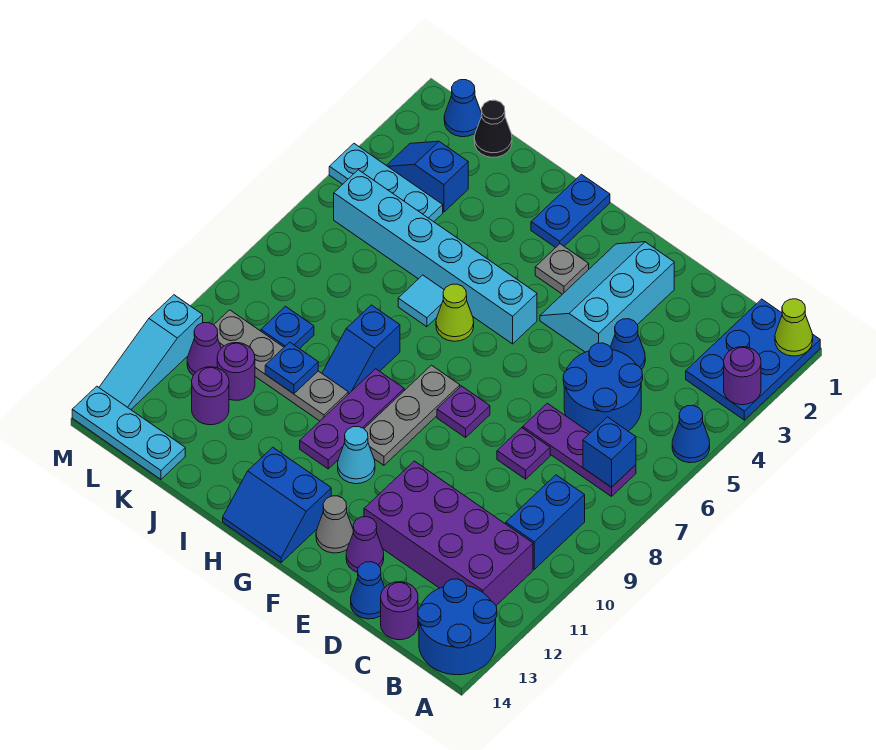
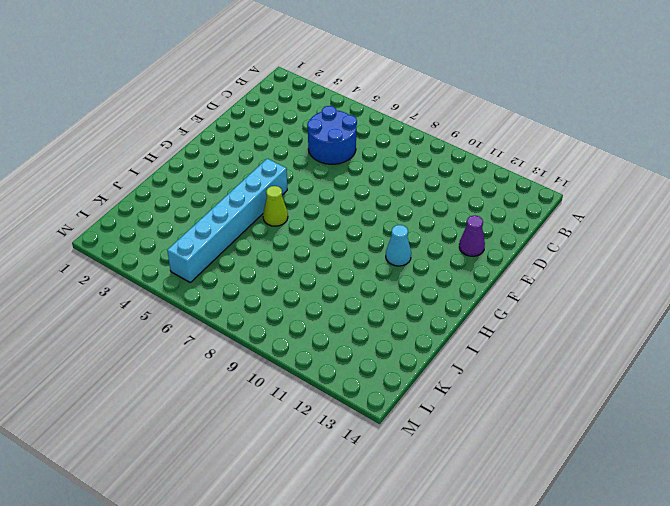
none -> blue 2x3 plate [686,299,820,420]
none -> blue 1x1 cone [672,405,710,463]
none -> blue 2x2 round brick [418,579,497,675]
none -> purple 1x3 plate [523,403,636,496]

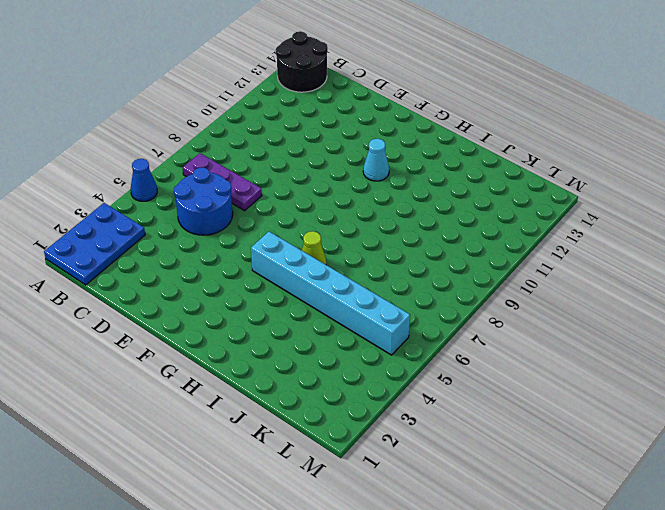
black 2x2 round brick [276,31,328,92] -> blue 2x2 round brick [418,579,497,675]
none -> blue 1x2 brick [506,475,585,569]
none -> purple 2x4 brick [364,461,533,605]
none -> purple 1x1 round brick [381,582,418,640]
none -> blue 1x1 cone [610,319,645,369]

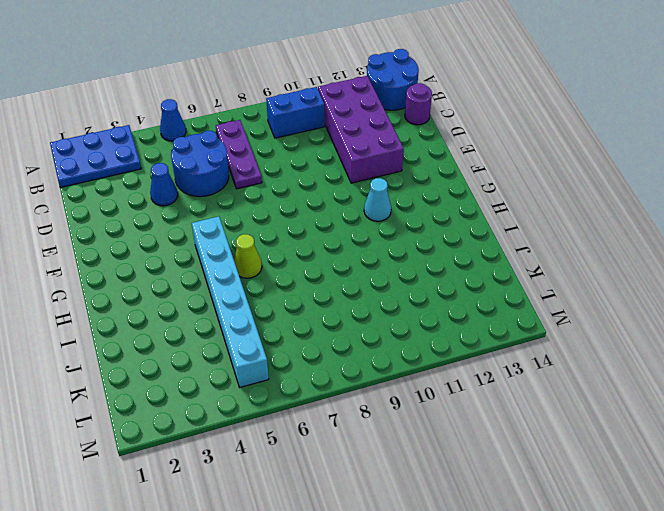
none -> purple 1x1 plate [497,428,550,479]
none -> blue 1x1 cone [351,562,385,619]
none -> cyan 2x3 slope [540,242,674,352]
none -> purple 1x1 cone [346,517,384,573]

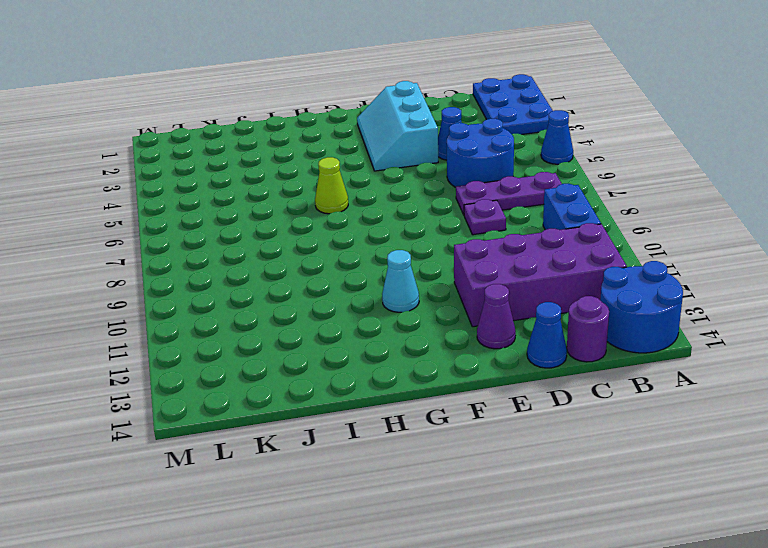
none -> purple 1x1 plate [437,386,490,438]
none -> grey 1x1 cone [316,496,353,553]
none -> grey 1x1 plate [535,244,589,294]
none -> cyan 1x6 brick [334,170,537,344]

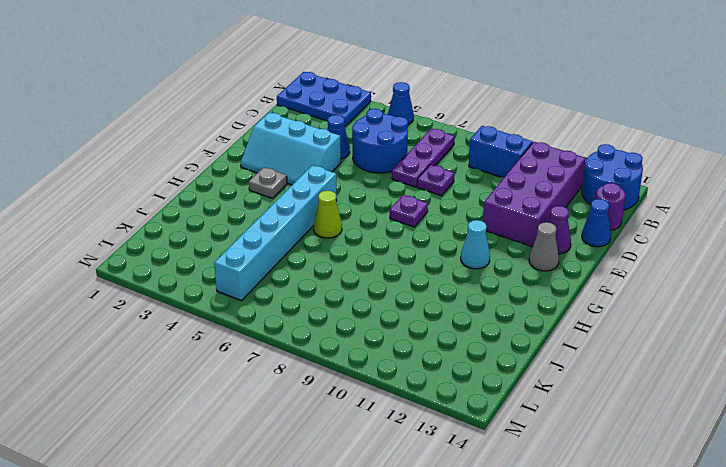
none -> grey 1x3 plate [364,365,460,465]
none -> blue 2x2 slope [223,447,331,562]
none -> blue 1x2 plate [531,174,610,248]
none -> purple 1x3 plate [300,369,404,469]

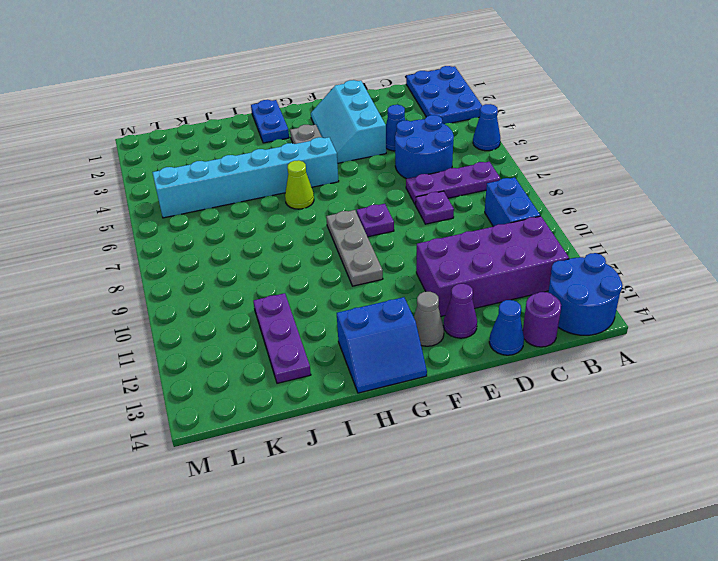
purple 1x3 plate [253,293,311,383] -> purple 1x3 plate moved to [300,369,404,469]
none -> cyan 1x1 cone [338,426,375,484]
none -> cyan 1x1 tile [398,275,444,327]
none -> blue 1x2 slope [322,305,400,394]
none -> grey 1x4 plate [214,310,348,421]

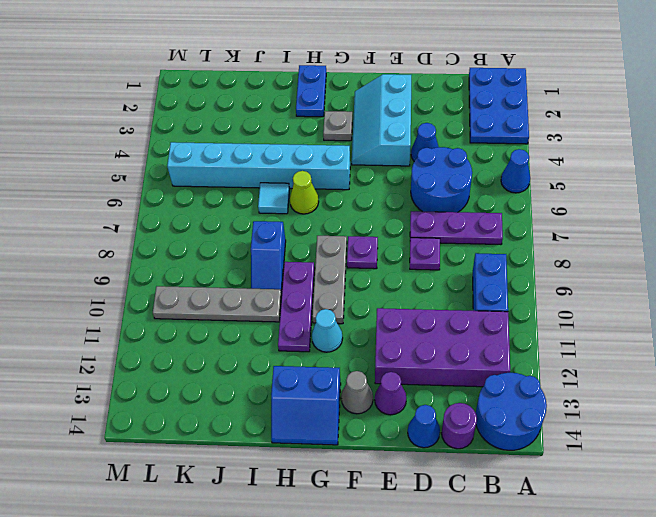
none -> black 1x1 cone [474,100,512,157]
none -> blue 1x2 slope [386,141,468,212]
none -> cyan 1x3 plate [329,144,443,222]
none -> blue 1x1 plate [261,306,314,349]

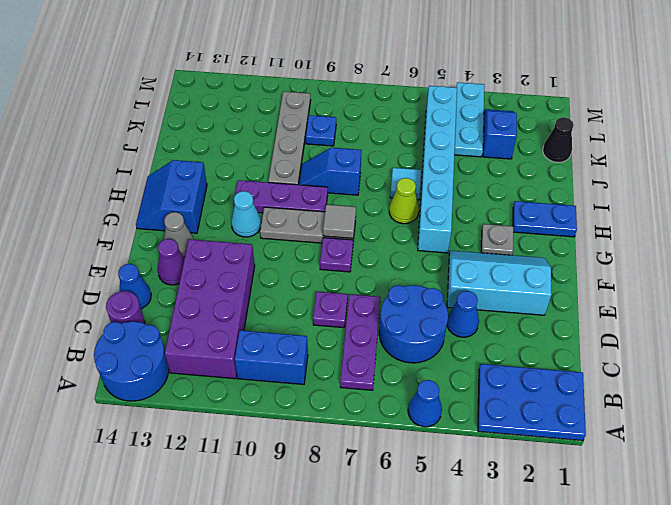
grey 1x1 tile [323,204,356,238] -> none
none -> purple 1x1 round brick [217,343,255,400]
none -> purple 1x1 round brick [192,367,229,425]
none -> cyan 1x3 plate [72,386,185,479]
none -> blue 1x1 cone [444,80,482,137]

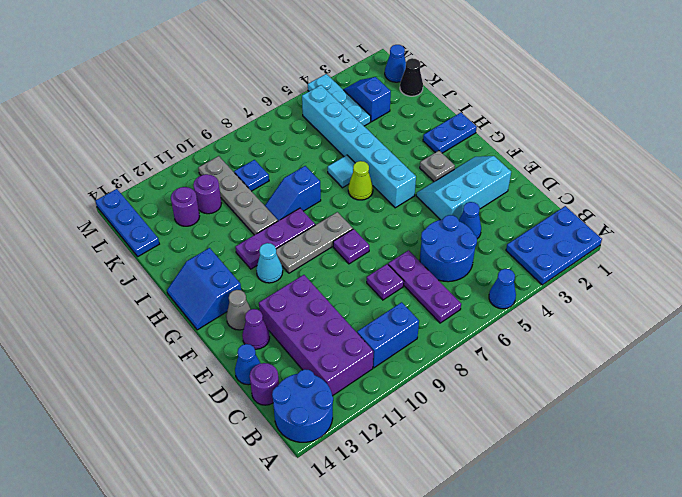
blue 1x3 plate [95,189,159,256] -> cyan 1x3 plate [72,386,185,479]
none -> purple 1x1 cone [187,323,221,375]
none -> cyan 1x3 slope [99,295,203,409]
none -> lime 1x1 cone [775,299,813,356]
none -> purple 1x1 round brick [724,347,761,405]

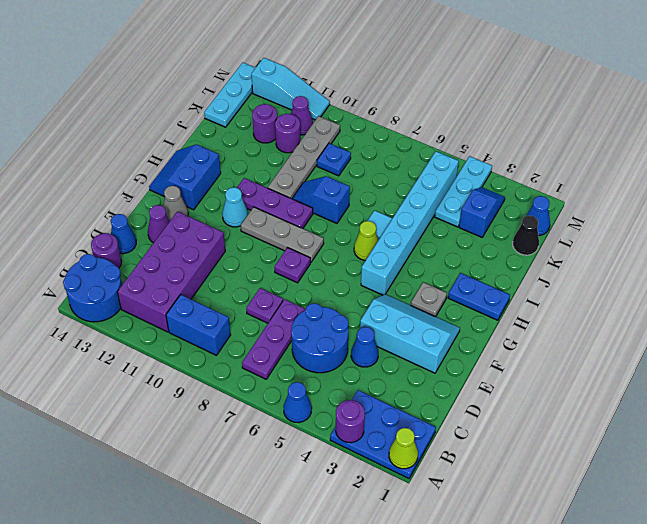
cyan 1x3 slope [251,58,330,120] -> cyan 1x3 slope turned to [99,295,203,409]
none -> blue 1x1 brick [583,417,636,487]
none -> blue 1x1 plate [265,342,318,394]

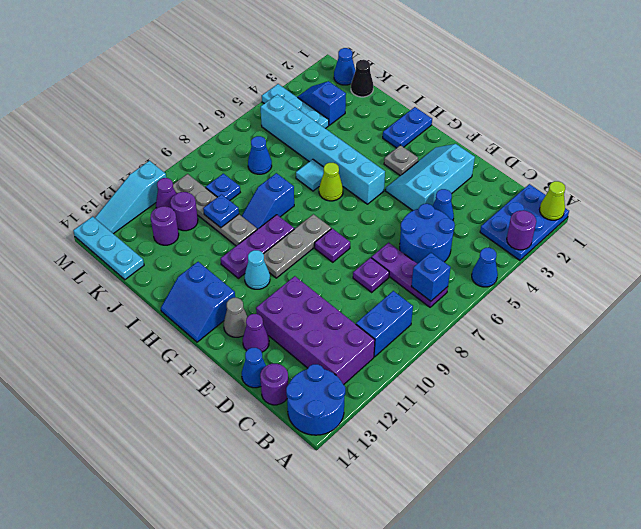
blue 1x1 cone [248,136,272,174] -> none

